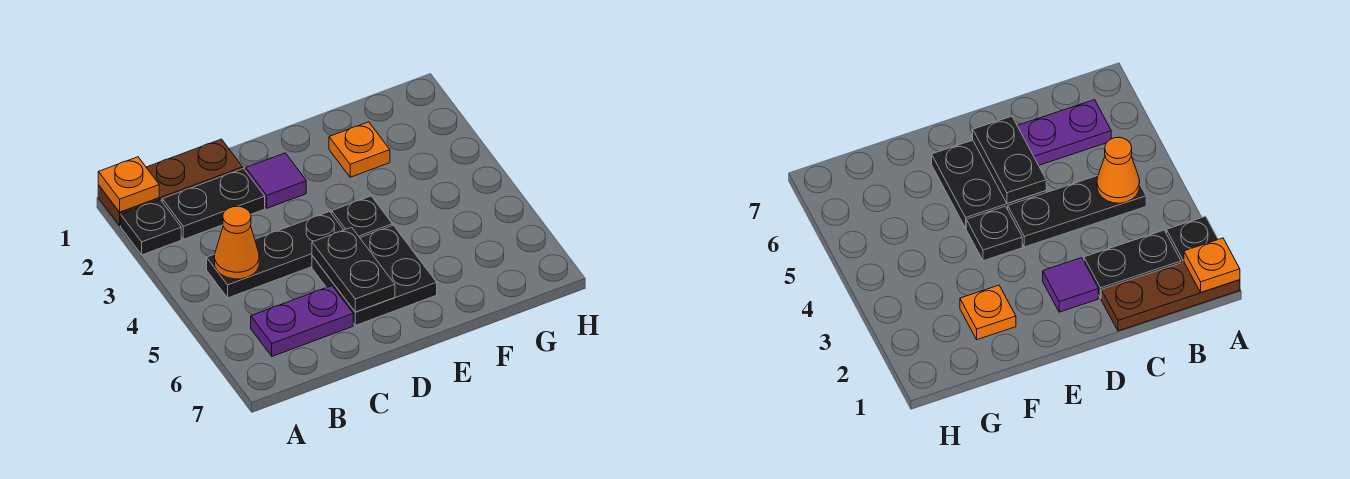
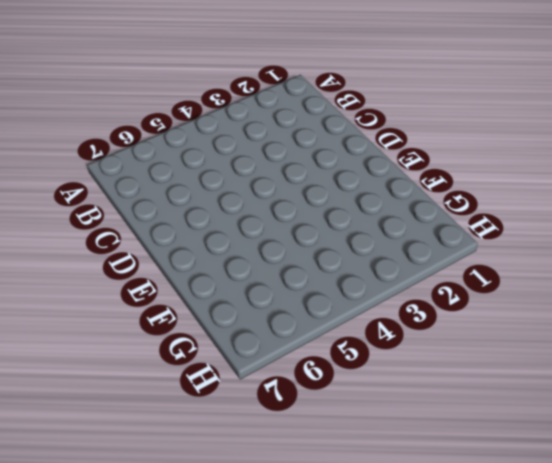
none -> brown 1x3 plate [98,139,243,225]
none -> black 1x1 plate [121,200,181,255]
none -> black 1x2 plate [162,169,265,239]

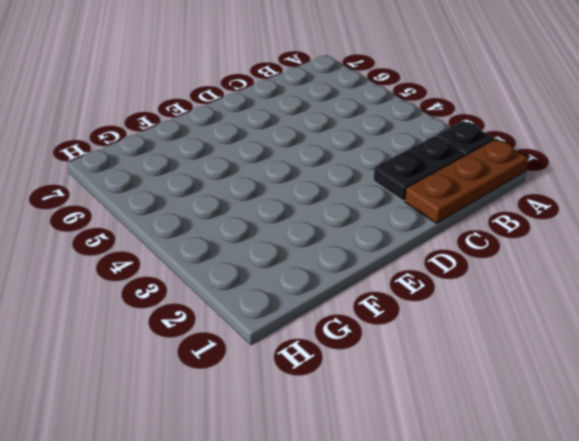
none -> black 1x3 plate [207,212,343,298]
none -> purple 1x2 plate [251,286,353,356]
none -> purple 1x1 tile [246,153,306,208]

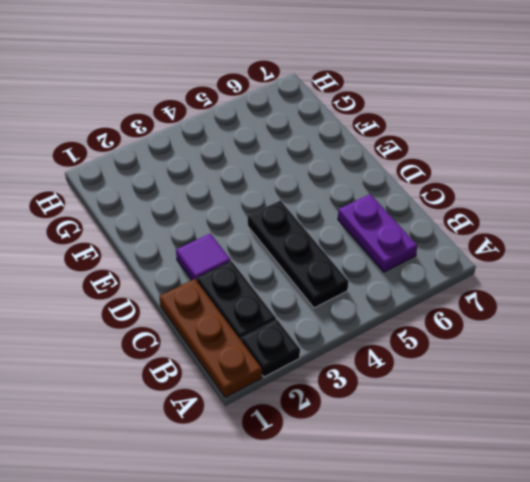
none -> black 2x2 plate [312,225,437,325]
none -> black 1x1 plate [332,196,392,237]
none -> orange 1x1 plate [329,122,390,177]

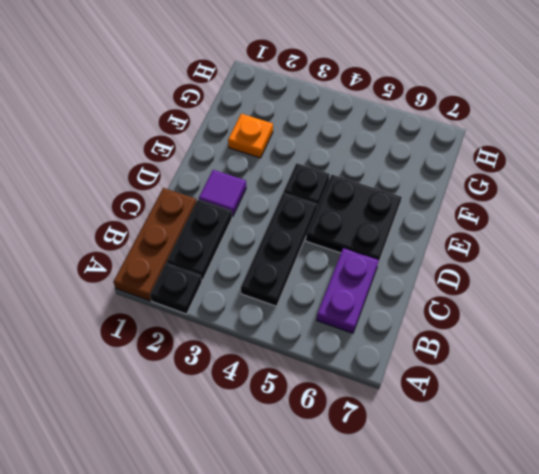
none -> orange 1x1 plate [98,157,159,212]
none -> orange 1x1 cone [215,206,259,279]
none -> black 1x2 plate [312,227,395,312]

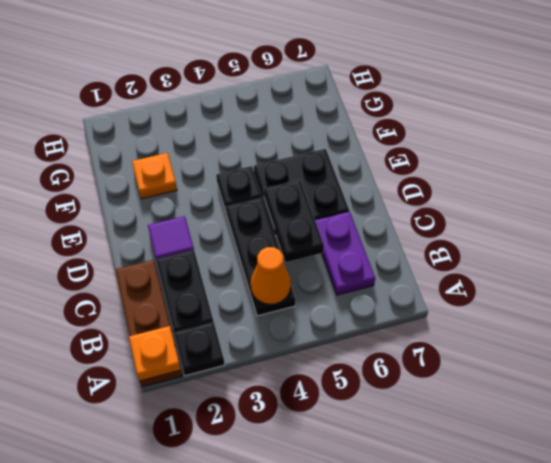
black 1x2 plate [264,180,324,262] -> black 1x2 plate turned to [312,227,395,312]

